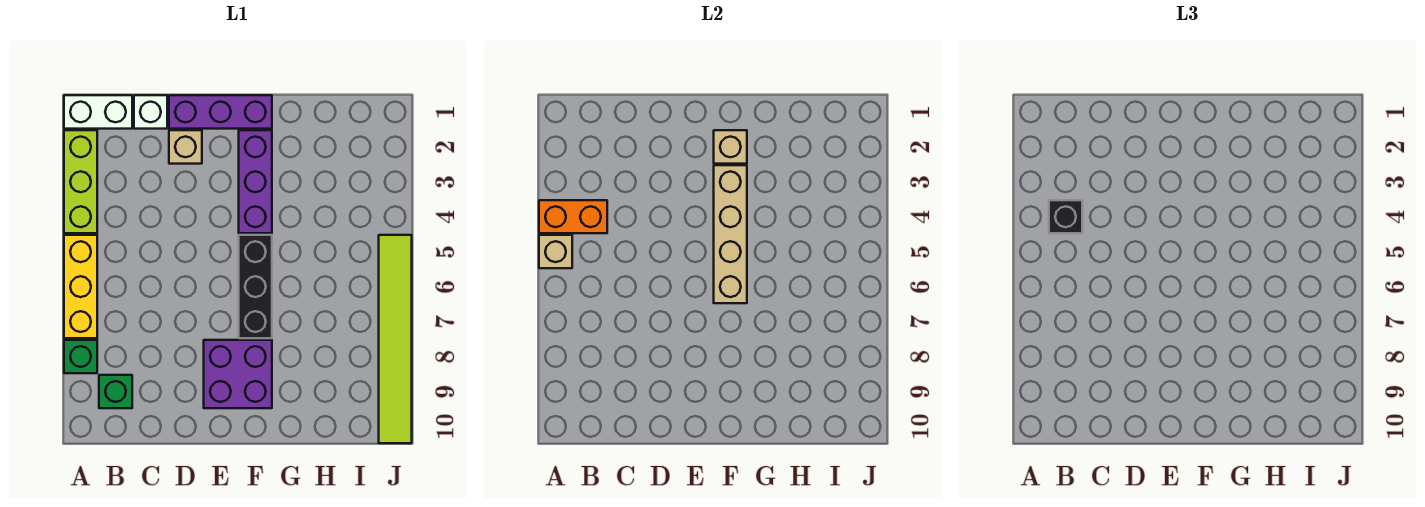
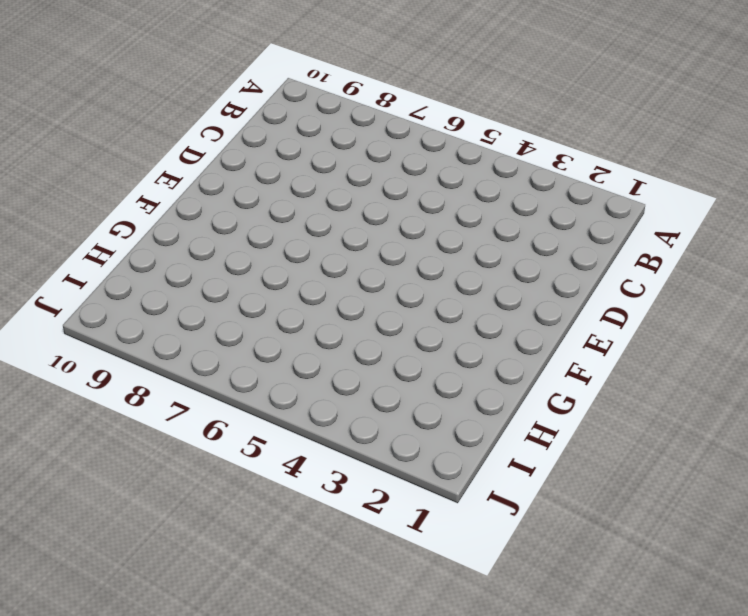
none -> white 1x2 brick [64,95,132,129]
none -> lime 1x3 brick [64,130,97,233]
none -> yellow 1x3 brick [64,235,97,338]

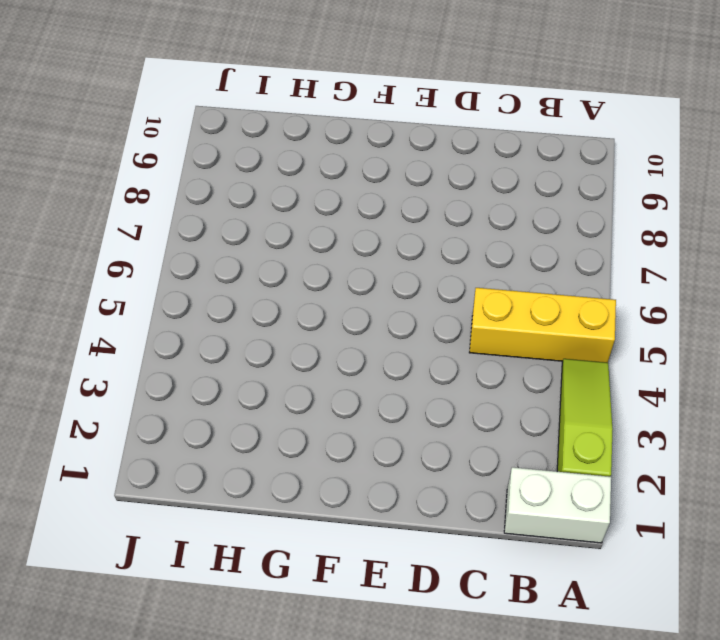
lime 1x3 slope [557,359,613,477] -> lime 1x3 brick [64,130,97,233]
yellow 1x3 brick [469,288,616,363] -> yellow 1x3 brick turned to [64,235,97,338]
none -> green 1x1 brick [64,340,97,373]
none -> green 1x1 brick [99,375,132,408]
none -> white 1x1 brick [134,95,167,129]

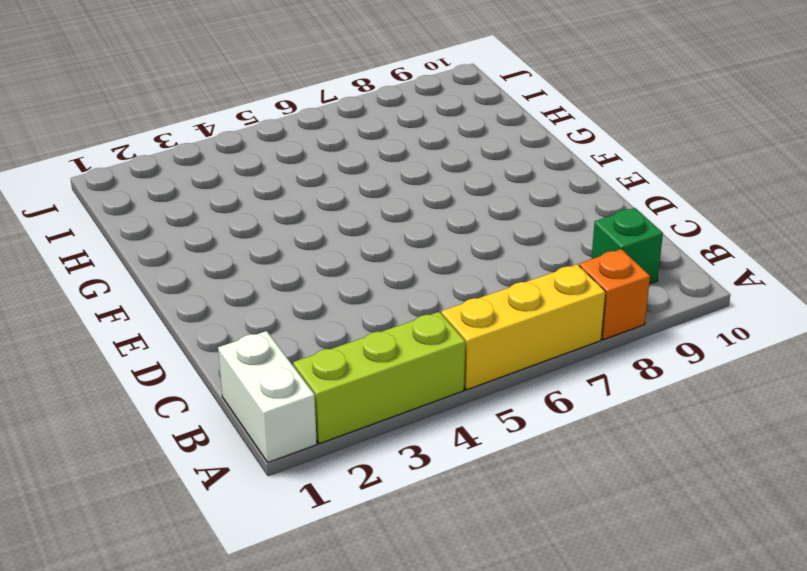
orange 1x1 brick [579,249,650,340] -> green 1x1 brick [64,340,97,373]
none -> white 1x1 brick [134,95,167,129]
none -> purple 1x3 brick [169,95,272,129]
none -> tan 1x1 brick [169,130,202,164]

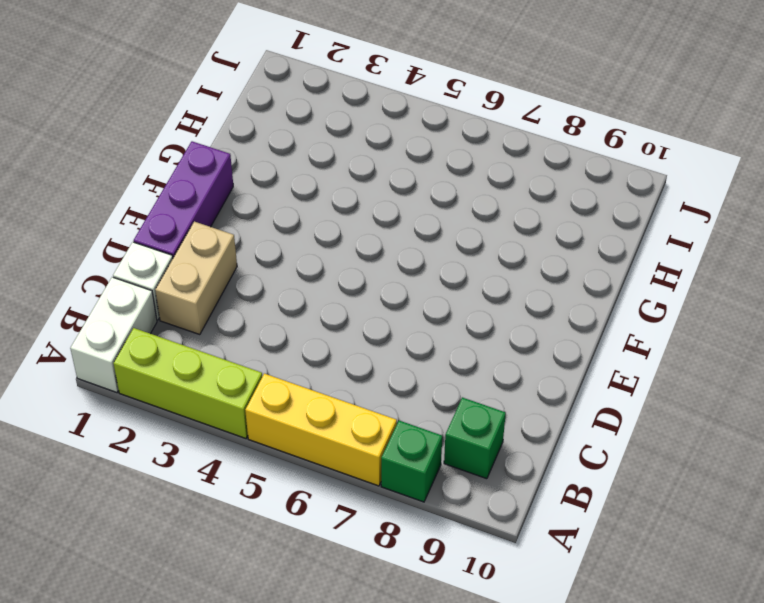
tan 1x2 brick [155,221,237,335] -> tan 1x1 brick [169,130,202,164]
none -> purple 2x2 brick [204,340,272,408]
none -> purple 1x3 brick [239,130,272,233]
none -> black 1x3 brick [239,235,272,338]

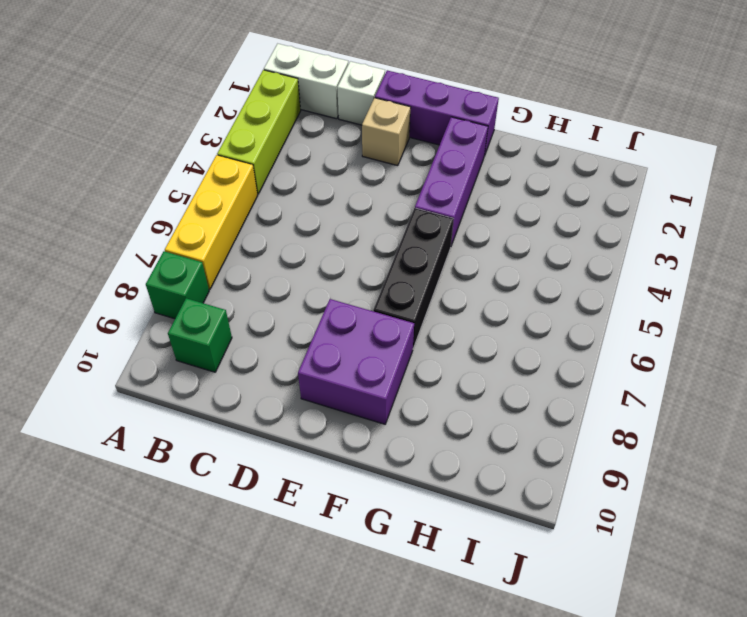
none -> lime 1x6 tile [379,235,412,443]
none -> orange 1x2 brick [539,200,607,233]
none -> tan 1x1 brick [539,235,572,268]

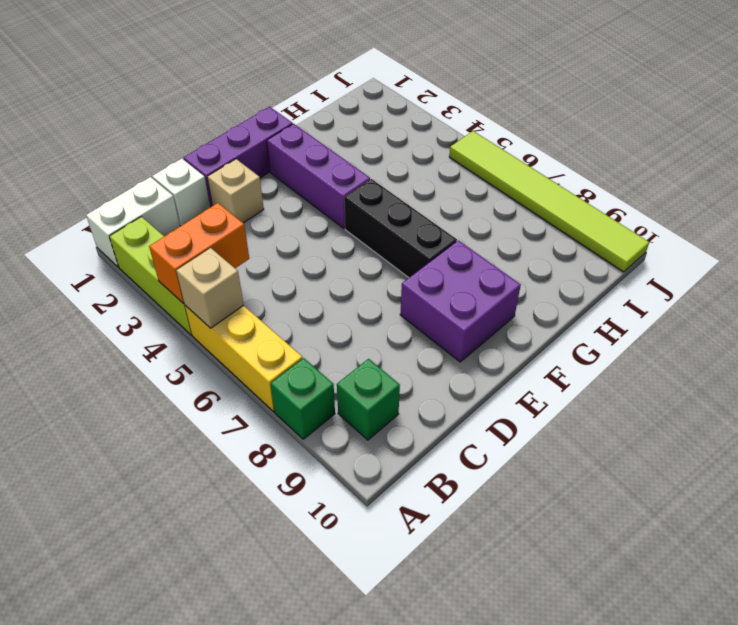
none -> tan 1x1 brick [714,130,747,164]
none -> tan 1x4 brick [714,165,747,303]
none -> black 1x1 brick [1049,200,1082,233]

